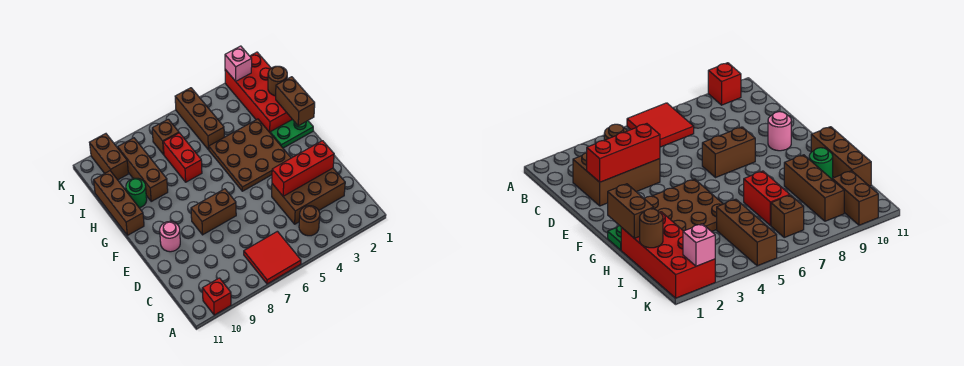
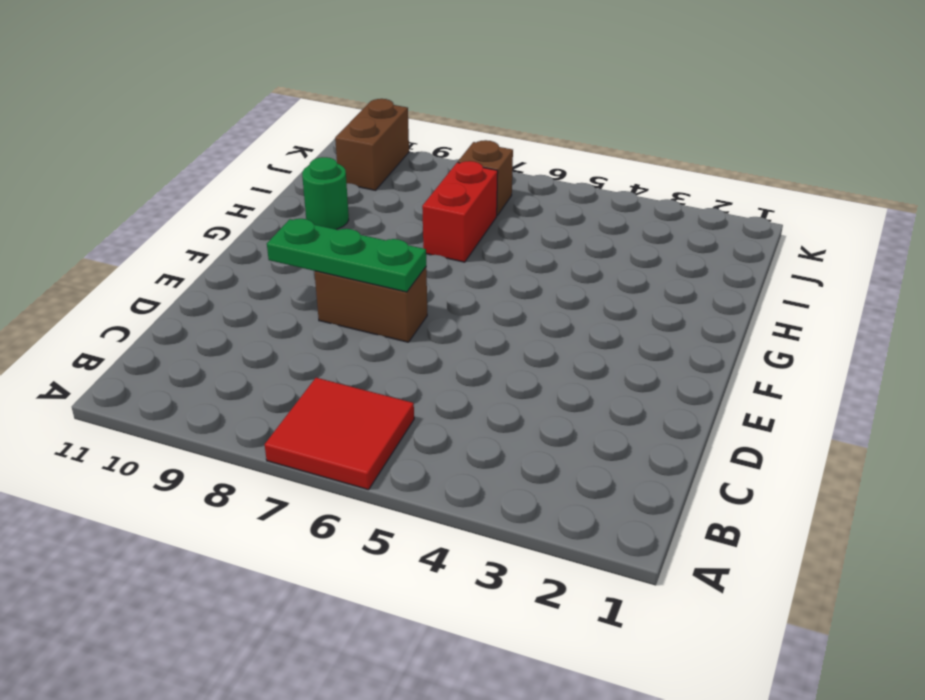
green 1x3 plate [267,219,426,292] -> none
none -> red 1x1 brick [202,278,231,315]
none -> brown 1x1 round brick [299,206,320,236]
none -> brown 2x3 brick [272,168,345,224]

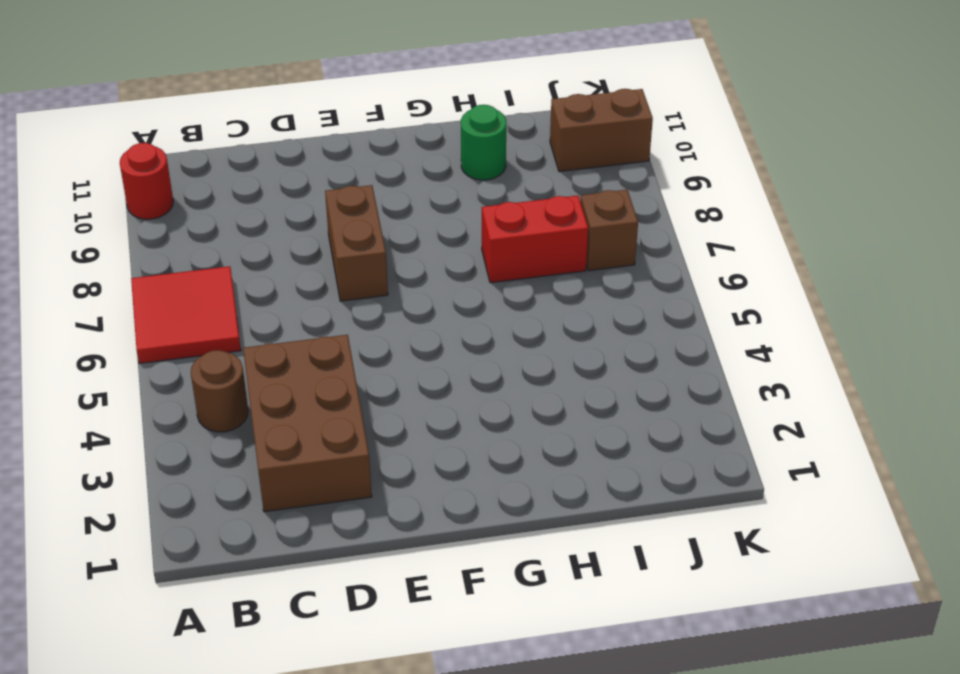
red 1x1 round brick [120,143,173,219] -> red 1x1 brick [202,278,231,315]
none -> pink 1x1 round brick [160,221,180,252]
none -> brown 3x3 plate [209,119,291,191]
none -> green 1x2 plate [270,120,313,148]

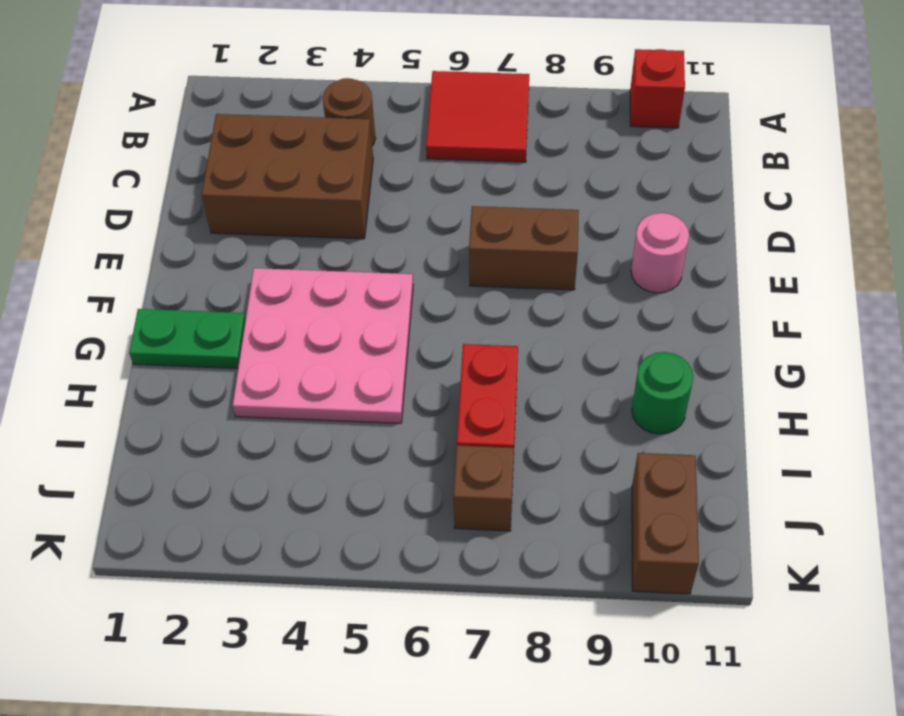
pink 3x3 plate [233,268,413,423] -> brown 3x3 plate [209,119,291,191]
none -> brown 1x3 brick [94,171,144,235]
none -> red 2x4 brick [225,52,293,132]
none -> brown 1x3 brick [118,138,168,201]

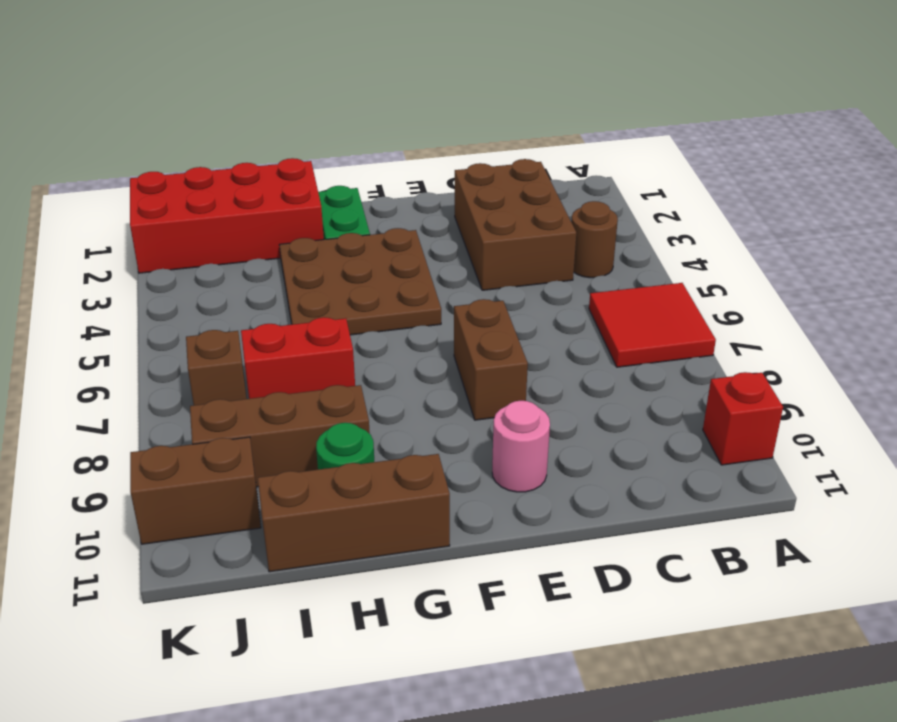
none -> brown 1x3 brick [175,88,224,150]
none -> red 1x3 brick [272,141,334,196]
none -> brown 1x2 brick [276,77,315,126]

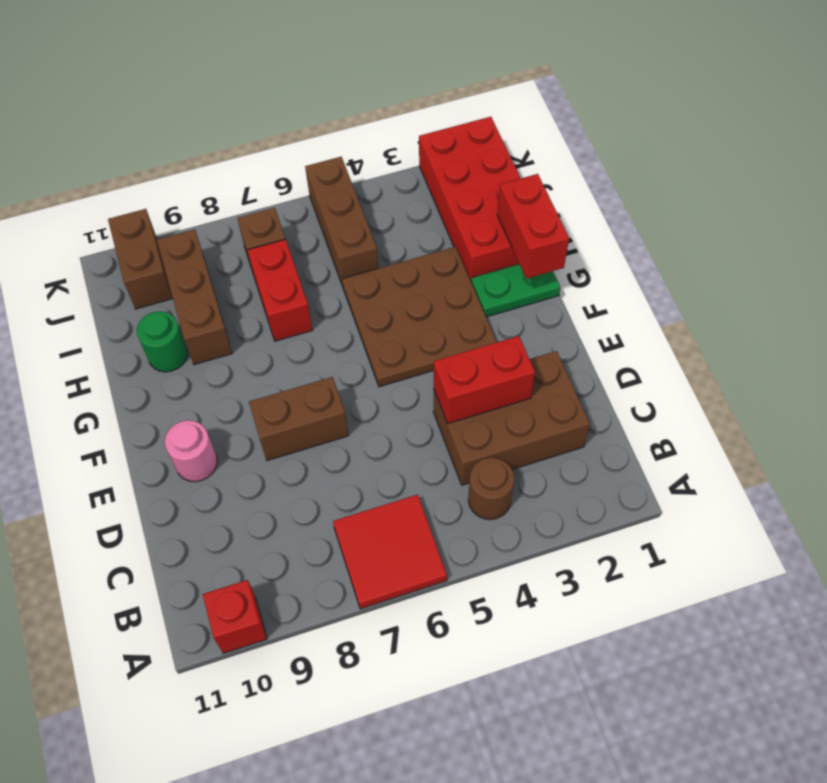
red 1x2 brick [434,336,535,424] -> red 1x3 brick [272,141,334,196]
red 1x2 brick [497,174,569,279] -> brown 1x2 brick [276,77,315,126]
none -> brown 1x3 brick [94,171,144,235]
none -> brown 1x1 round brick [268,66,287,96]
none -> pink 1x1 brick [225,46,252,81]

